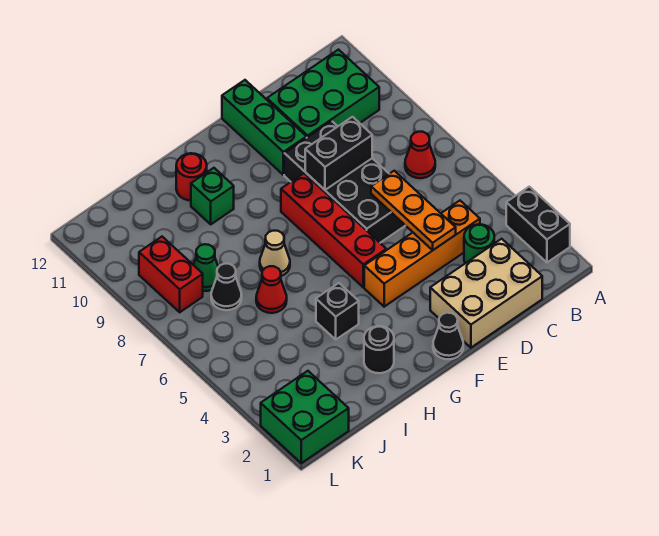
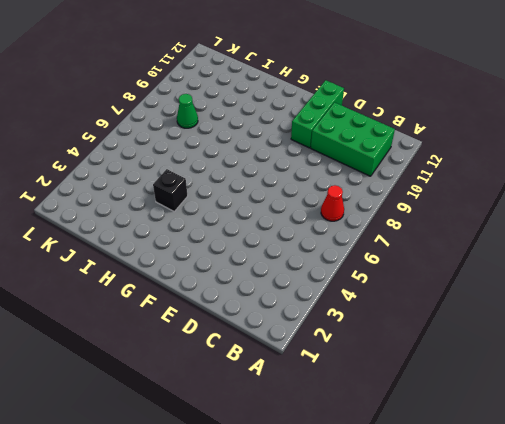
none -> black 1x2 brick [506,187,570,262]
none -> tan 2x3 brick [430,239,542,348]
none -> green 1x1 round brick [464,224,494,263]

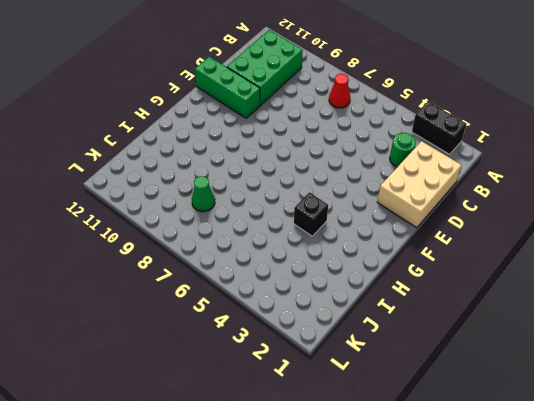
none -> orange 1x4 brick [364,201,480,307]
none -> black 2x4 brick [284,121,405,243]
none -> black 1x1 cone [433,313,463,359]

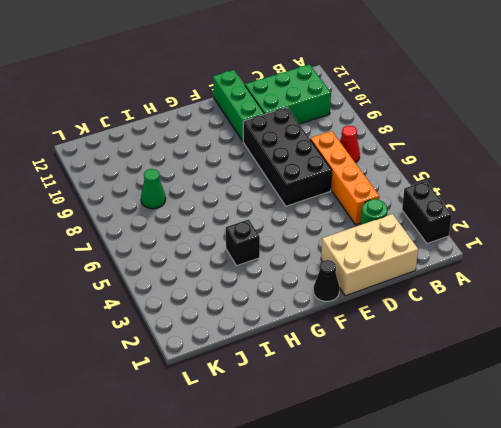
orange 1x4 brick [310,131,379,225] -> orange 1x4 brick turned to [364,201,480,307]
none -> red 1x4 brick [281,173,386,287]
none -> black 1x1 round brick [364,326,394,373]
none -> tan 1x1 cone [260,231,290,276]

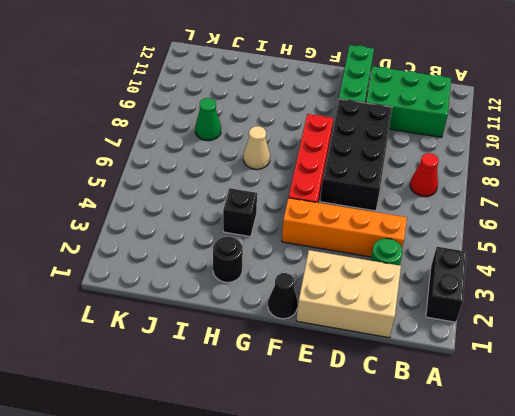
none -> green 1x1 brick [191,168,234,224]
none -> red 1x1 round brick [176,153,207,200]
none -> red 1x1 cone [256,266,287,313]

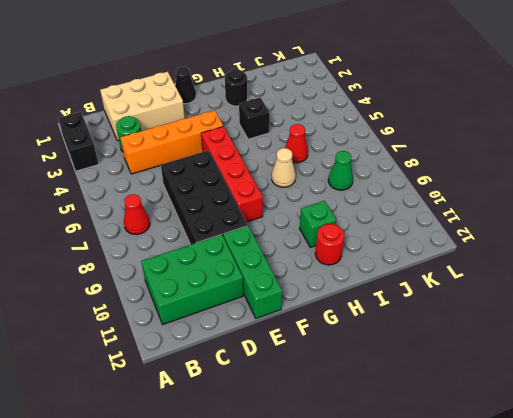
none -> black 1x1 cone [211,264,242,310]
none -> green 2x2 brick [261,371,349,463]
none -> red 1x2 brick [139,237,203,312]

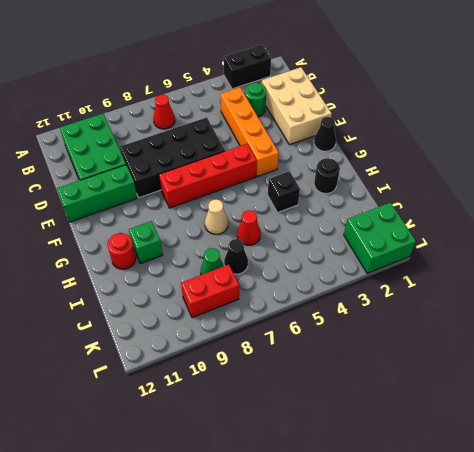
none -> orange 1x3 plate [371,171,456,250]
none -> black 1x2 brick [305,117,372,190]

